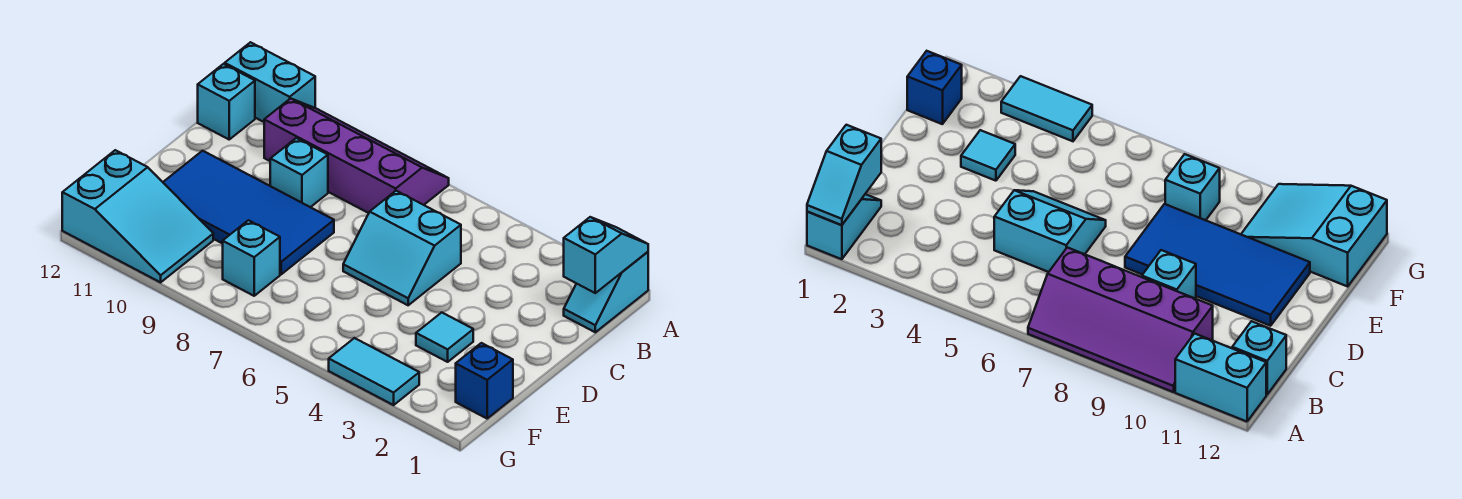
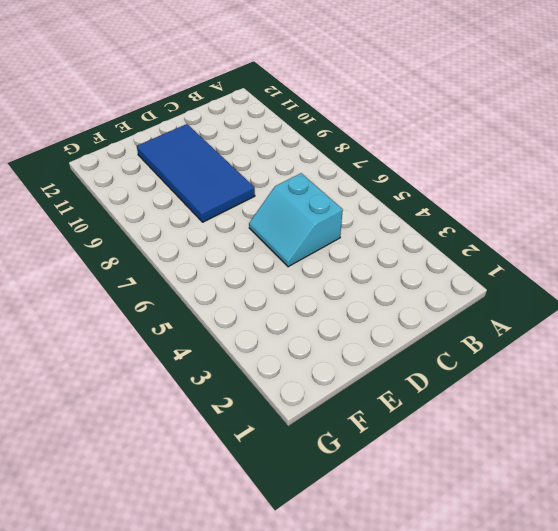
none -> cyan 1x2 slope [564,252,648,332]
none -> purple 2x4 slope [264,98,449,213]
none -> cyan 1x2 brick [225,42,315,122]

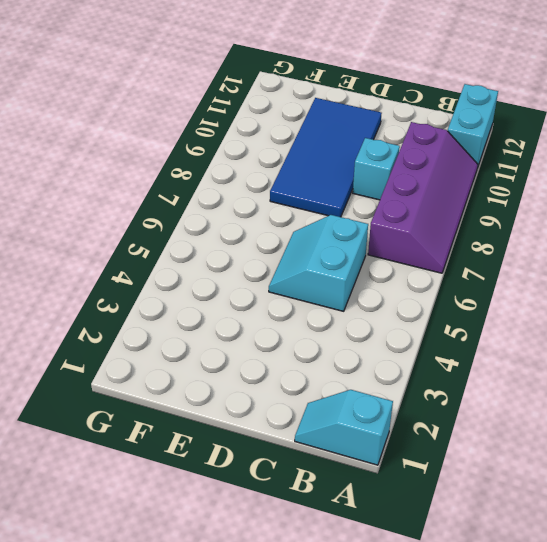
none -> cyan 1x1 brick [198,64,255,139]
none -> cyan 1x1 tile [416,312,473,362]
none -> blue 1x1 brick [456,343,513,418]

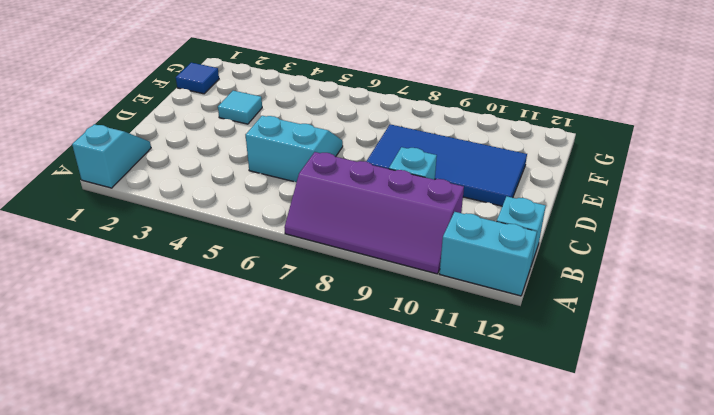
blue 1x1 tile [176,63,219,94] -> blue 1x1 brick [456,343,513,418]
none -> cyan 1x1 brick [223,220,280,296]
none -> cyan 2x3 slope [62,150,213,282]
none -> cyan 1x2 tile [329,338,419,405]

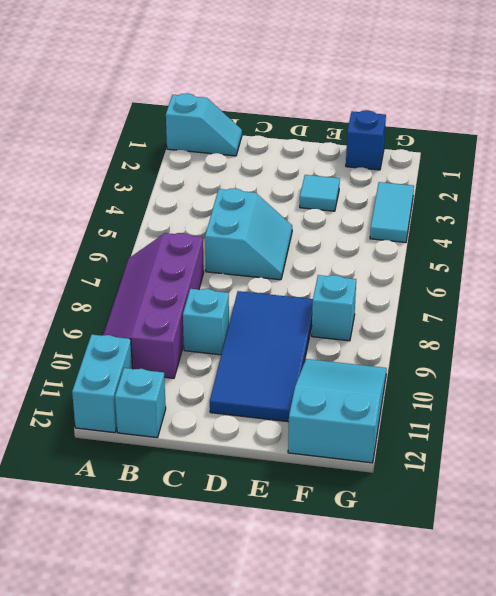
none -> cyan 1x2 slope [564,217,648,293]

